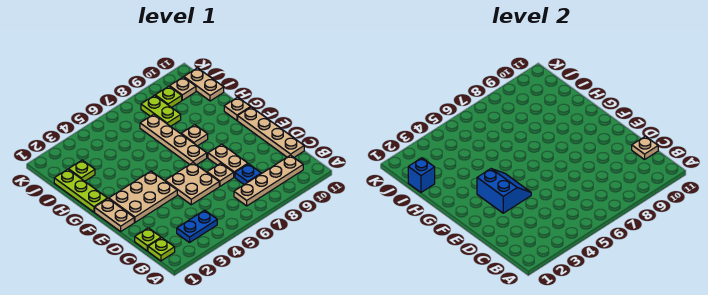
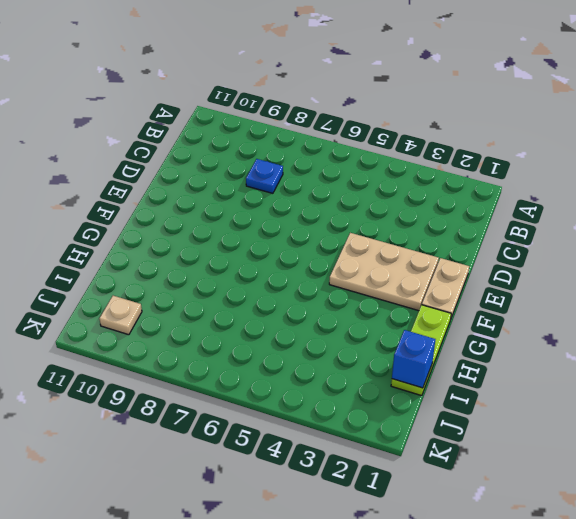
none -> lime 1x1 plate [148,238,175,261]
none -> blue 1x2 plate [177,210,217,243]
none -> tan 1x4 plate [234,155,303,206]

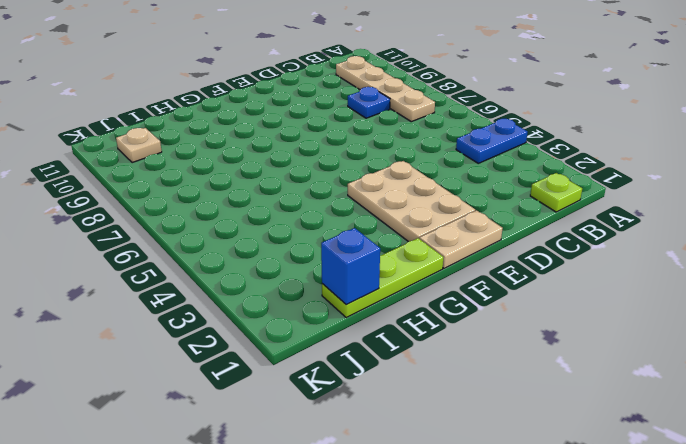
blue 1x2 plate [456,119,527,163] -> blue 1x2 plate turned to [177,210,217,243]
none -> lime 1x1 plate [135,228,161,251]
none -> tan 1x4 plate [238,107,304,157]
none -> tan 2x2 plate [165,163,219,205]

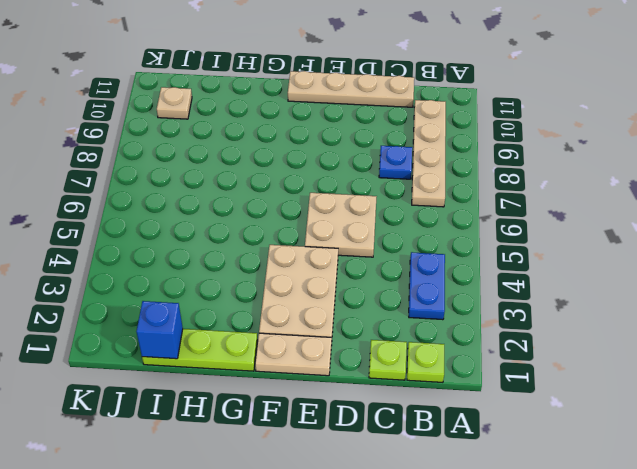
none -> tan 1x1 plate [207,163,234,186]
none -> tan 1x2 plate [208,144,248,177]
none -> tan 1x4 plate [140,114,207,165]

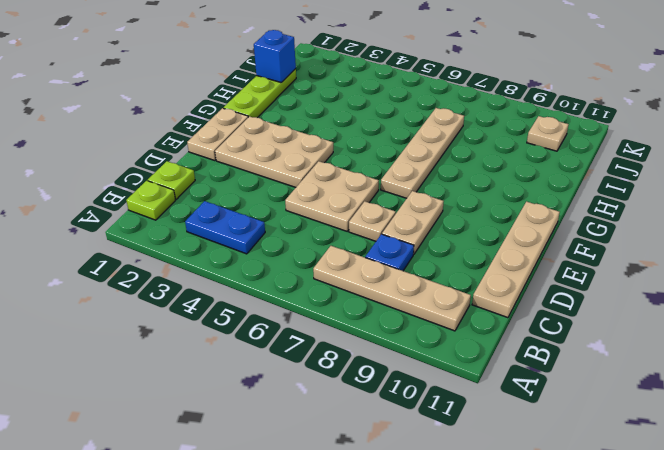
none -> tan 1x1 plate [181,125,208,146]
none -> tan 1x1 plate [224,97,250,120]
none -> lime 1x1 plate [69,160,95,181]

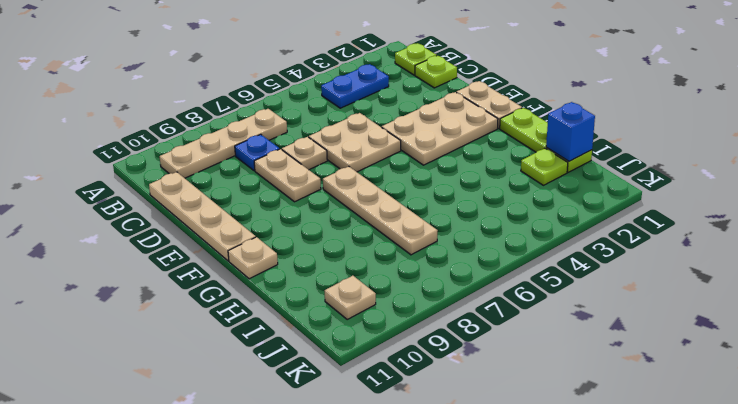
none -> tan 1x1 plate [181,125,208,146]
none -> lime 1x2 plate [141,95,181,126]
none -> tan 1x2 plate [184,68,224,101]

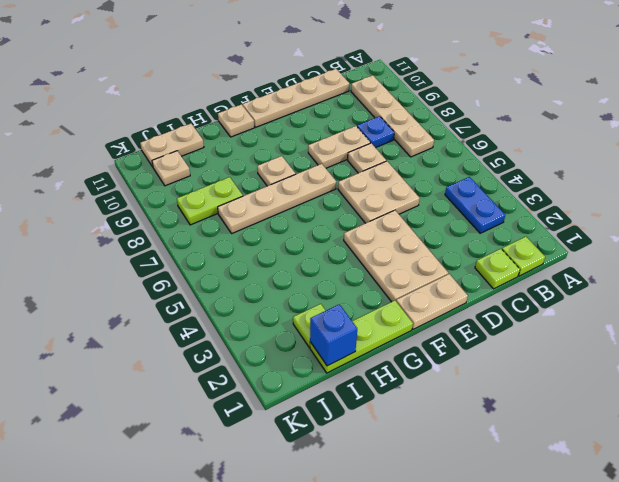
none -> lime 1x1 plate [155,86,182,108]
none -> tan 1x1 plate [632,136,658,159]
none -> blue 2x2 slope [477,169,531,213]

